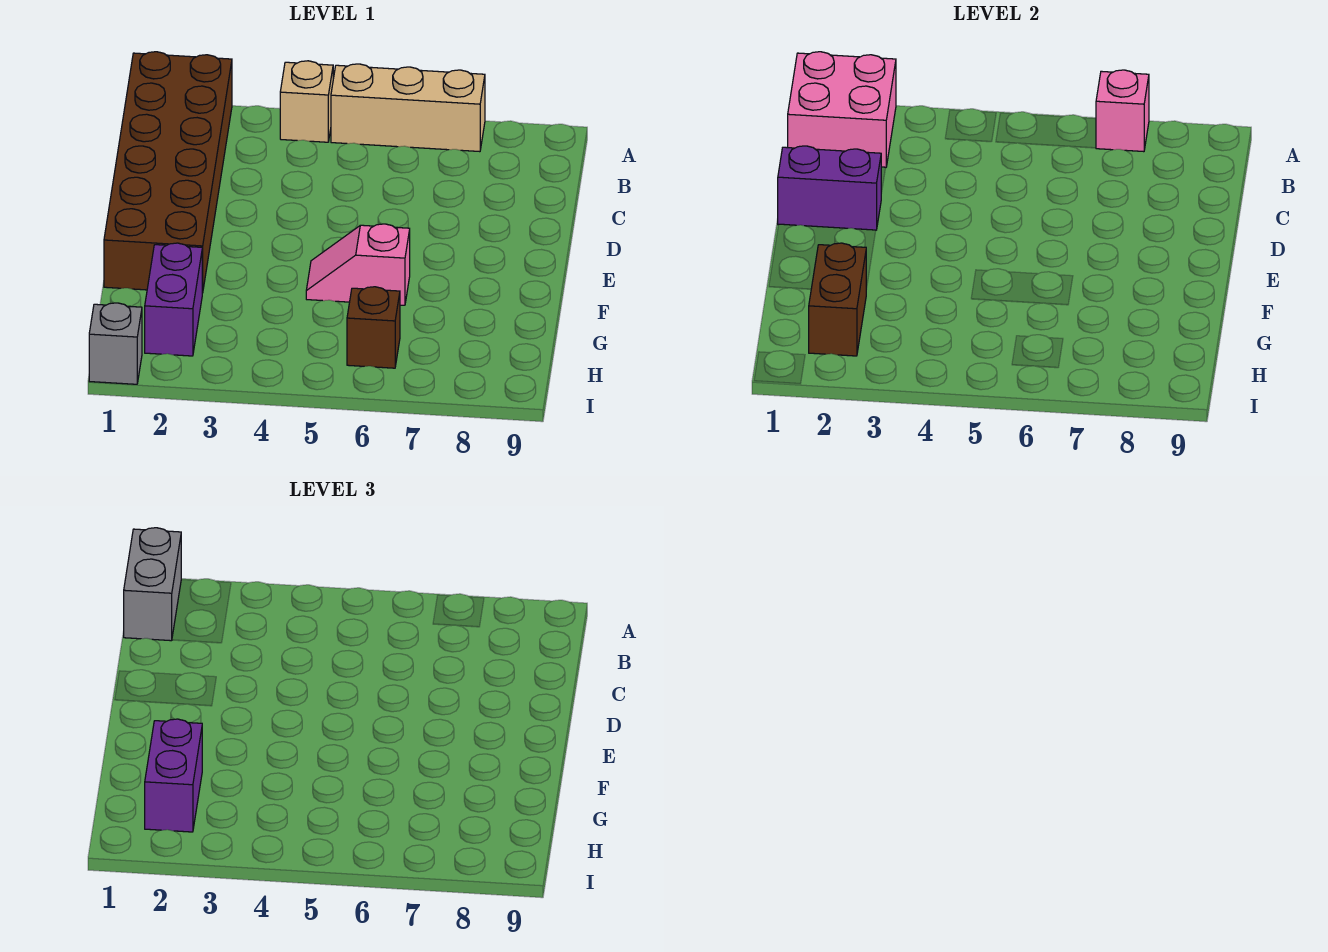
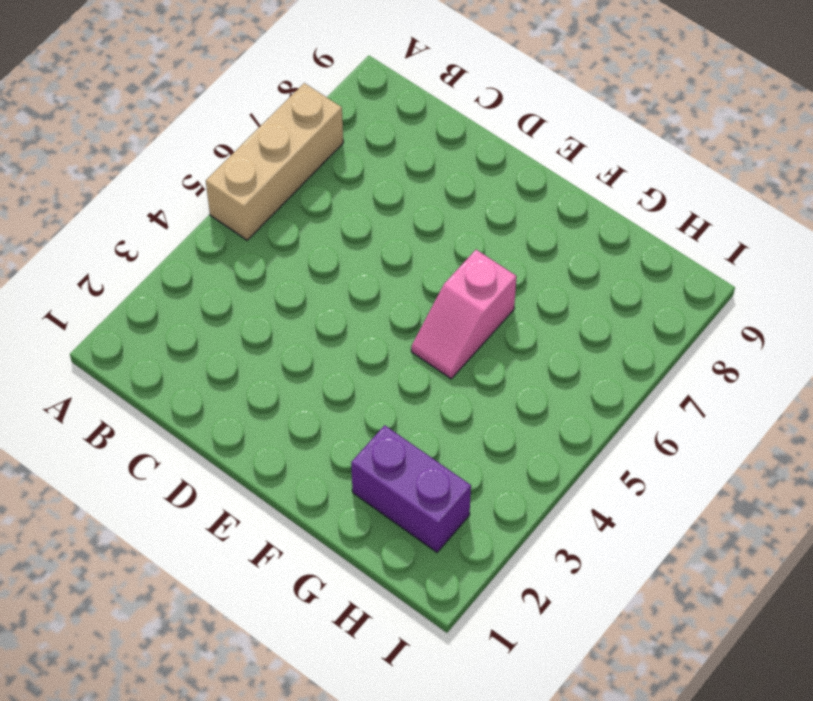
none -> brown 2x6 brick [104,52,232,293]
none -> tan 1x1 brick [280,61,333,142]
none -> brown 1x1 brick [347,287,400,368]

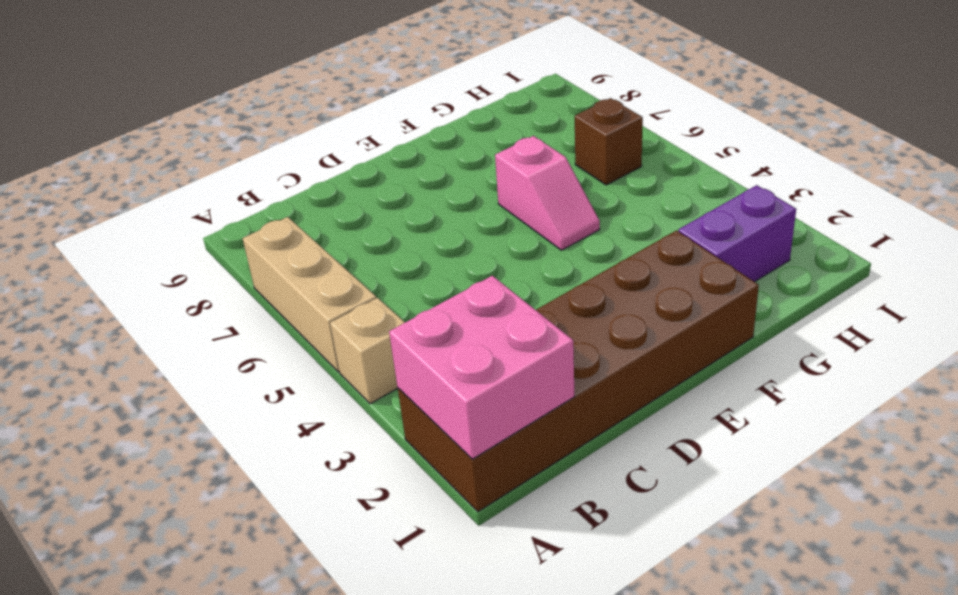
none -> grey 1x1 brick [89,303,142,384]
none -> pink 1x1 brick [1096,70,1149,152]
none -> purple 1x2 brick [778,146,881,230]

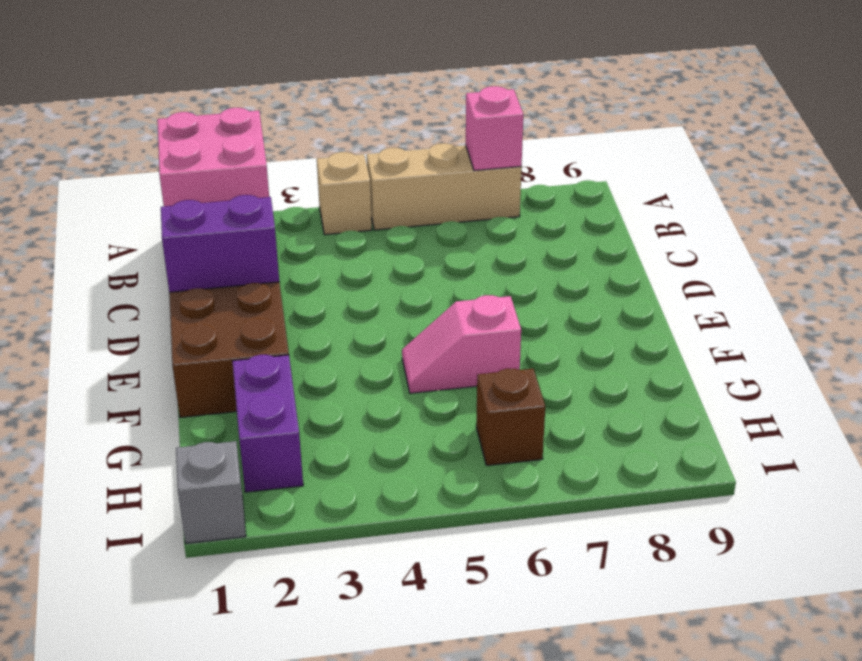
none -> brown 1x2 brick [809,243,866,356]
none -> grey 1x2 brick [124,528,181,641]
none -> purple 1x2 brick [145,719,202,832]

